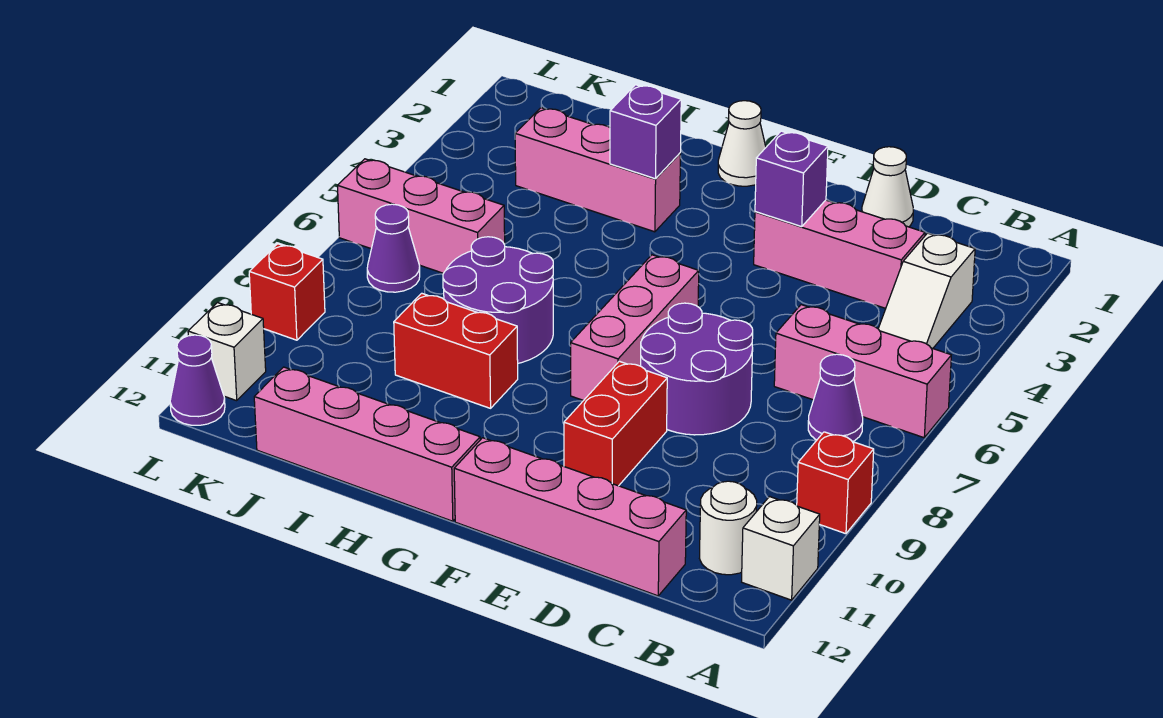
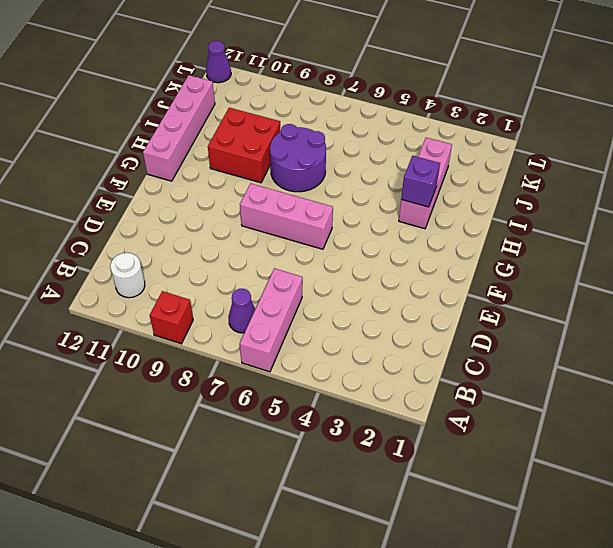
red 2x2 brick [208,108,280,183] -> red 1x2 brick [394,293,518,408]
none -> white 1x1 brick [742,497,820,600]
none -> white 1x2 slope [878,233,975,348]
none -> pink 1x3 brick [754,200,925,308]

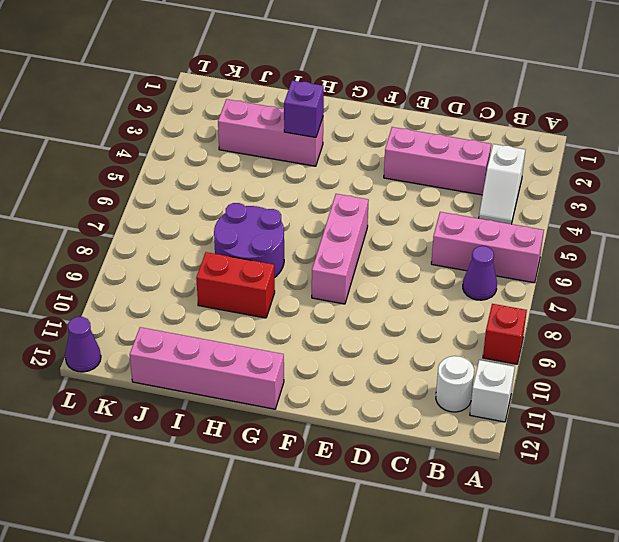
none -> pink 1x4 brick [454,438,686,596]
none -> white 1x1 cone [862,147,913,227]
none -> purple 2x2 round brick [641,303,753,435]

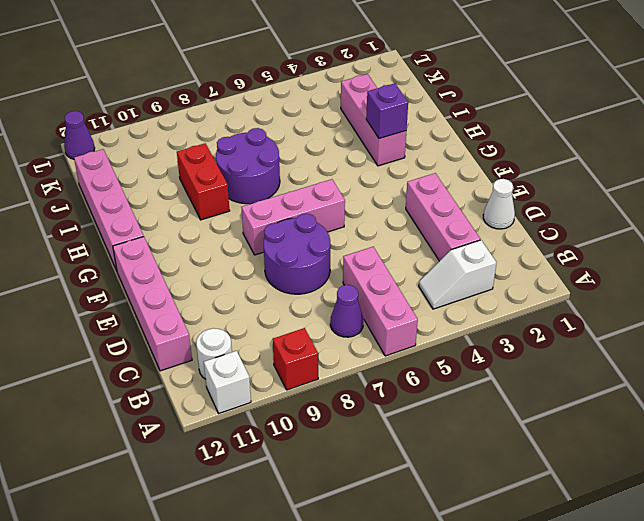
none -> red 1x2 brick [564,361,667,486]
none -> white 1x1 cone [718,101,766,186]
none -> pink 1x3 brick [338,159,505,273]

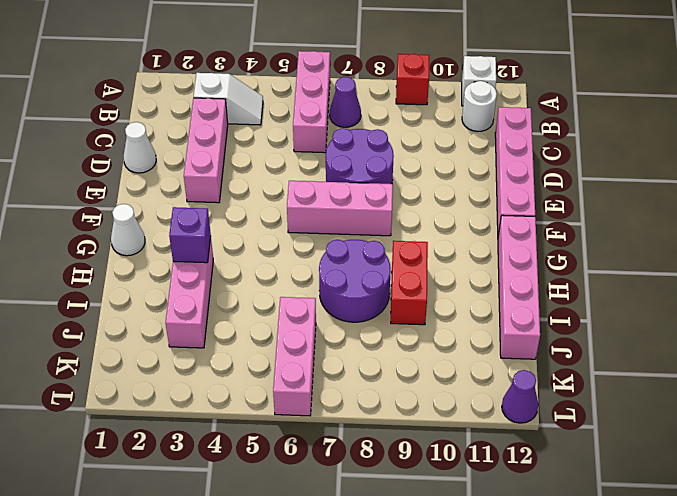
none -> red 1x2 brick [564,361,667,486]
none -> purple 1x1 cone [367,204,420,292]
none -> red 1x1 brick [249,244,325,340]

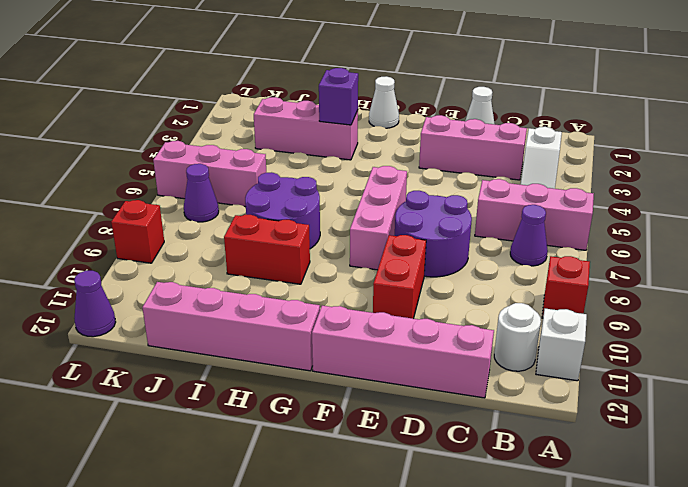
none -> white 1x1 brick [188,303,266,401]
none -> purple 1x1 brick [755,131,828,227]

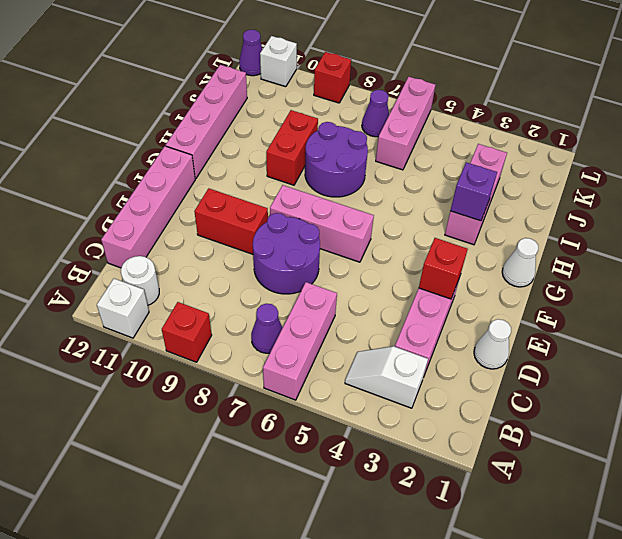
red 1x1 brick [419,238,468,299] -> purple 1x1 brick [755,131,828,227]

